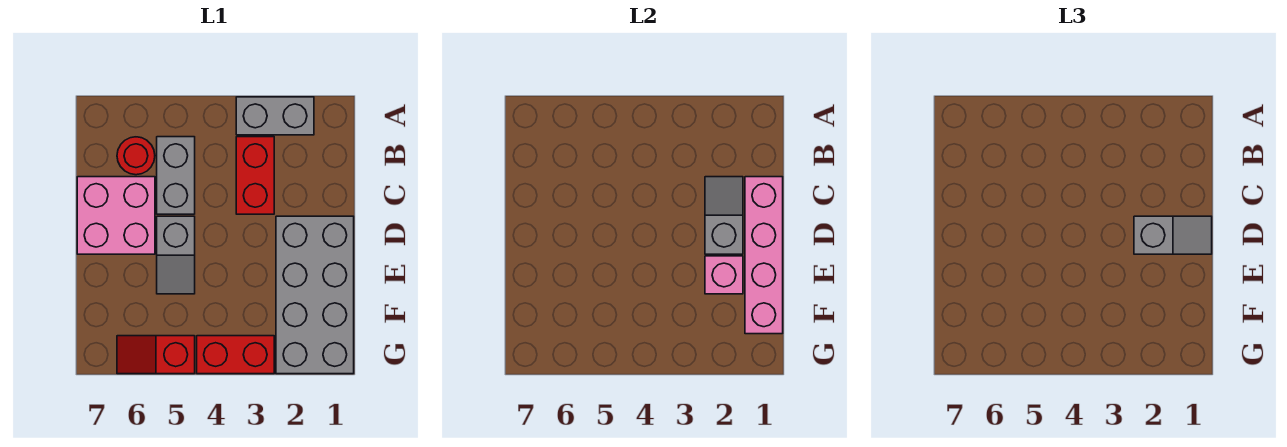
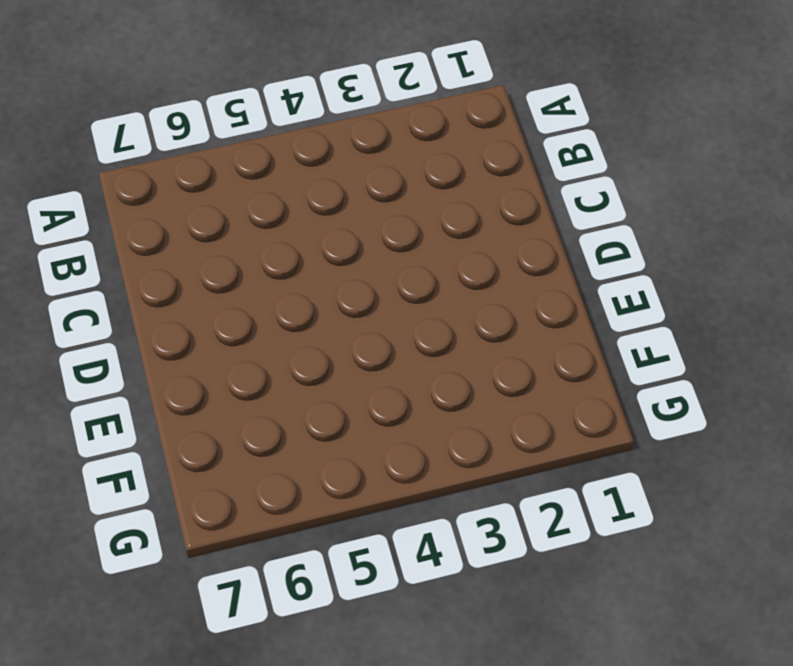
none -> grey 1x2 brick [236,97,314,135]
none -> red 1x2 brick [236,137,274,214]
none -> grey 1x2 brick [157,137,195,214]

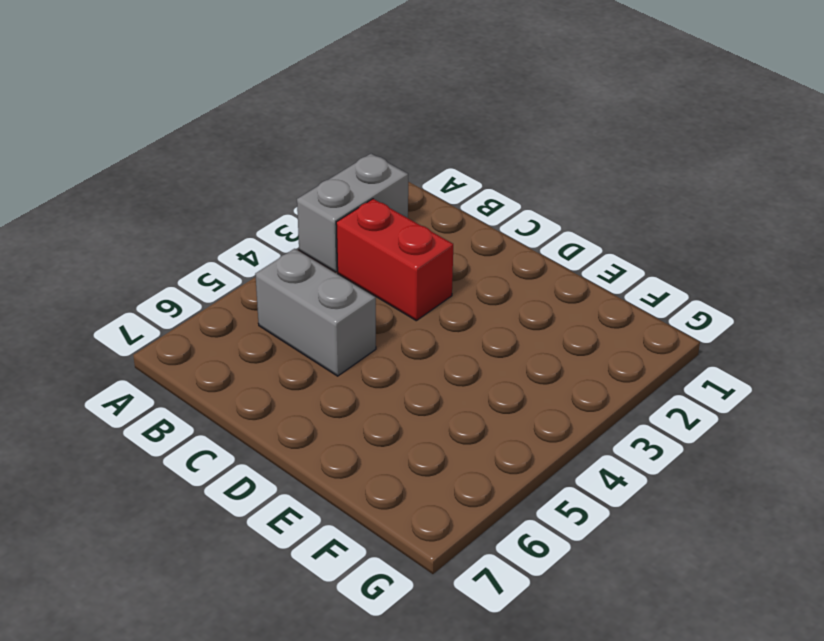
none -> red 1x1 round brick [117,137,155,175]
none -> pink 2x2 brick [77,177,155,254]
none -> grey 2x4 brick [276,216,354,374]

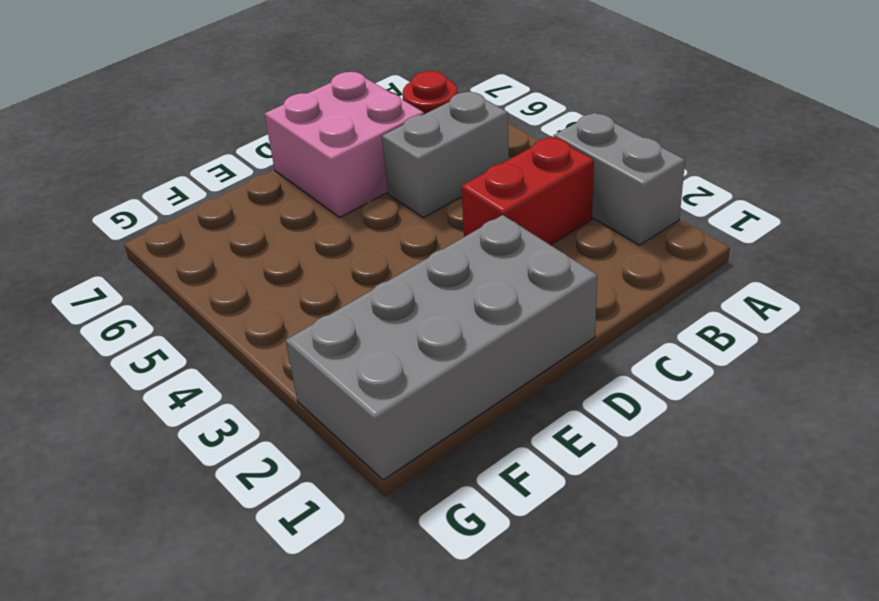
none -> grey 1x2 slope [157,216,195,294]
none -> red 1x2 brick [197,336,274,374]
none -> red 1x2 slope [117,336,195,374]

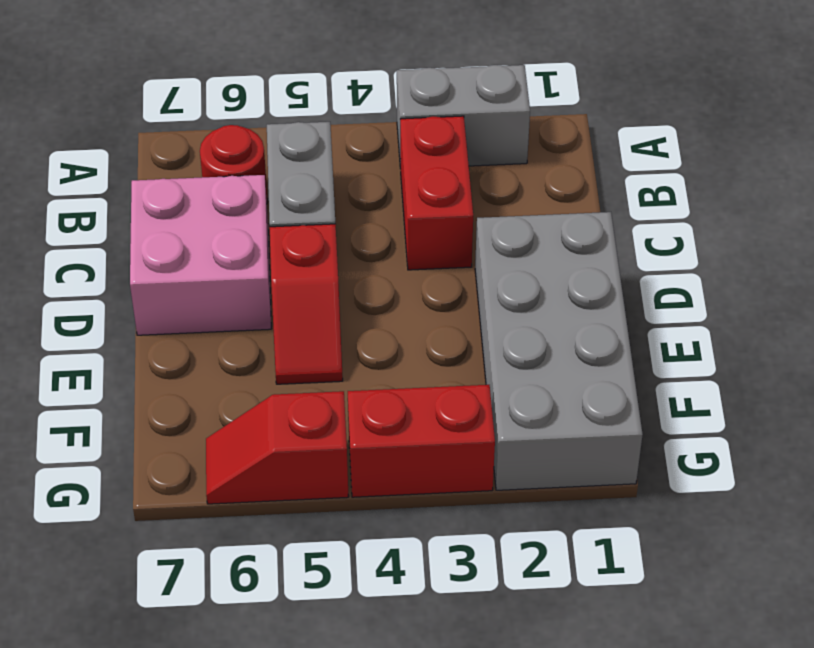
red 1x2 slope [270,224,343,384] -> grey 1x2 slope [157,216,195,294]
none -> pink 1x4 brick [745,177,783,334]
none -> grey 1x2 slope [705,177,743,254]
none -> pink 1x1 brick [705,256,743,294]

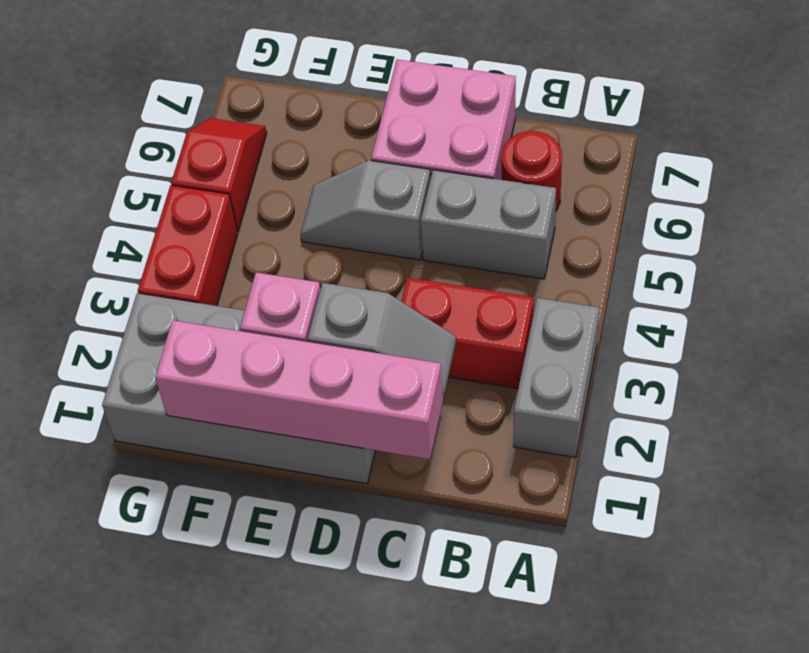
none -> grey 1x2 slope [1134,216,1212,254]

